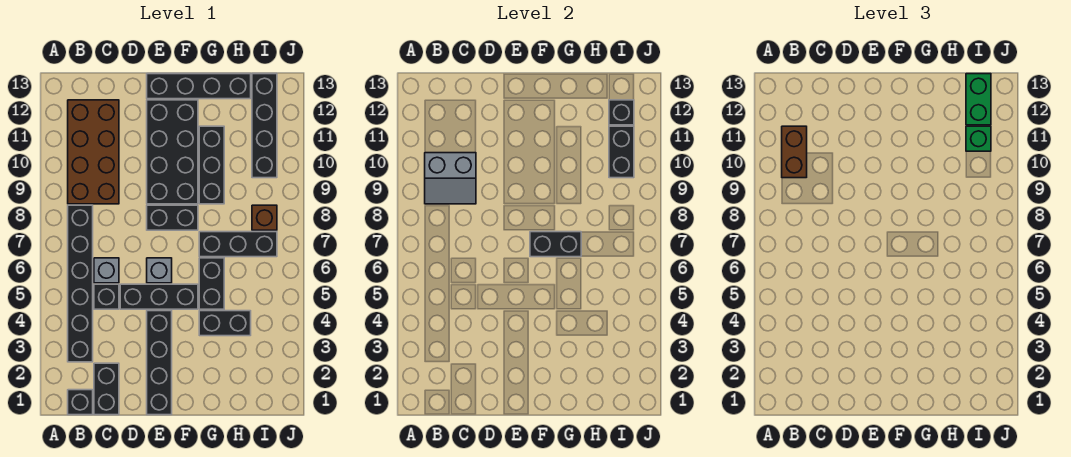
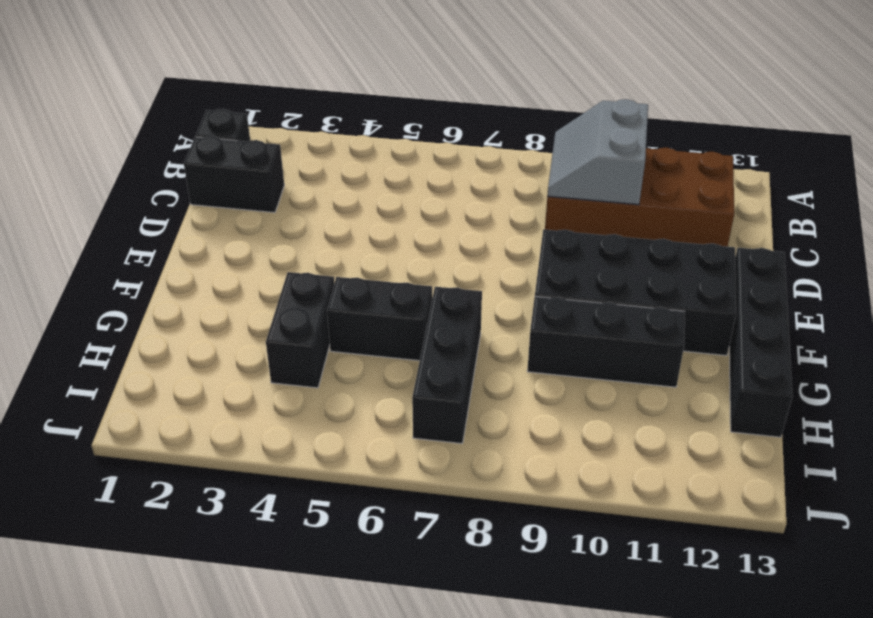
none -> black 1x6 brick [68,205,93,362]
none -> black 1x1 brick [94,284,119,309]
none -> grey 1x1 brick [94,258,119,283]

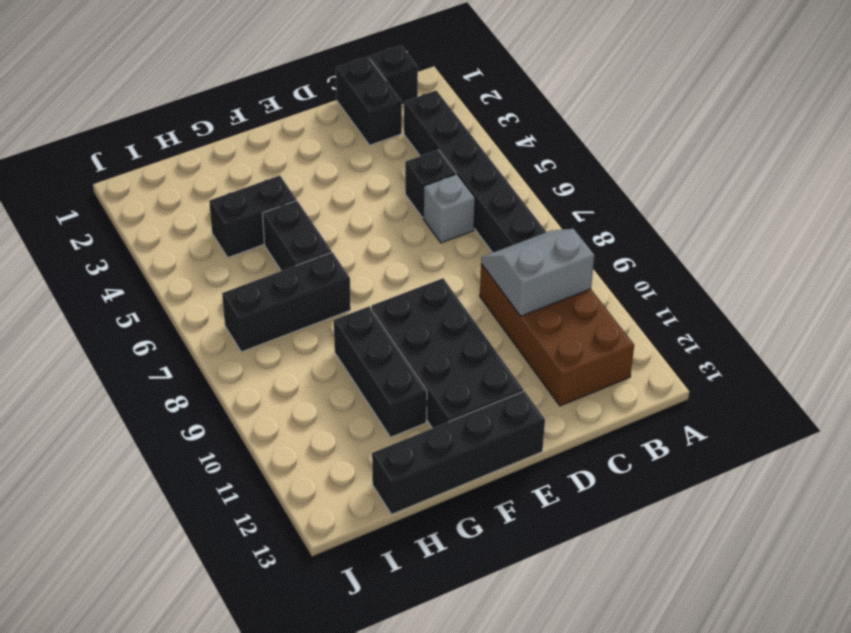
none -> black 1x3 brick [120,284,198,309]
none -> black 1x4 brick [147,311,172,415]
none -> grey 1x1 brick [147,258,172,283]

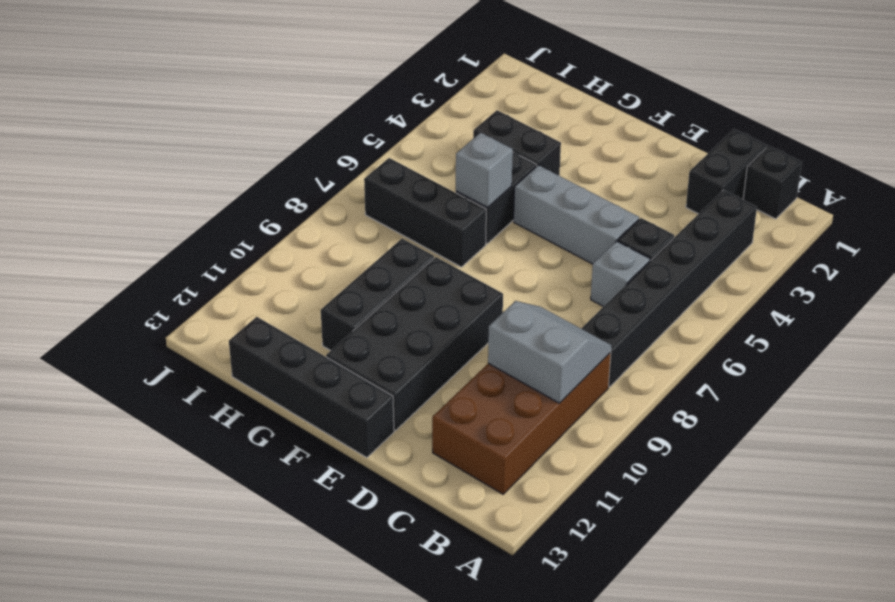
grey 1x3 brick [514,165,639,264] -> black 1x3 brick [120,284,198,309]
grey 1x1 brick [456,133,513,207] -> grey 1x1 brick moved to [147,258,172,283]
none -> black 1x4 brick [147,311,172,415]
none -> black 1x2 brick [147,205,198,230]
none -> brown 1x1 brick [252,205,277,230]

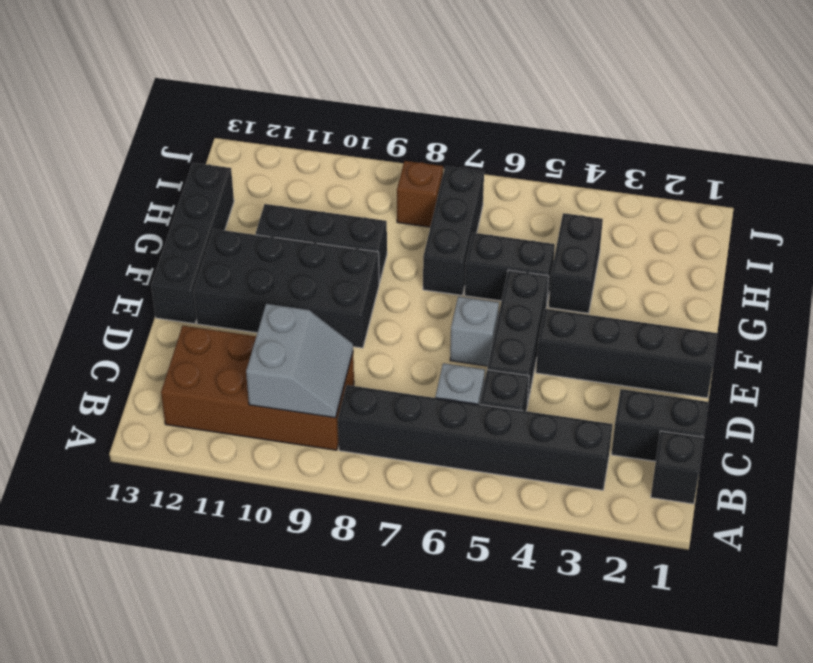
none -> black 1x2 brick [147,205,198,230]
none -> black 1x4 brick [252,74,277,178]
none -> black 1x2 brick [530,232,581,257]

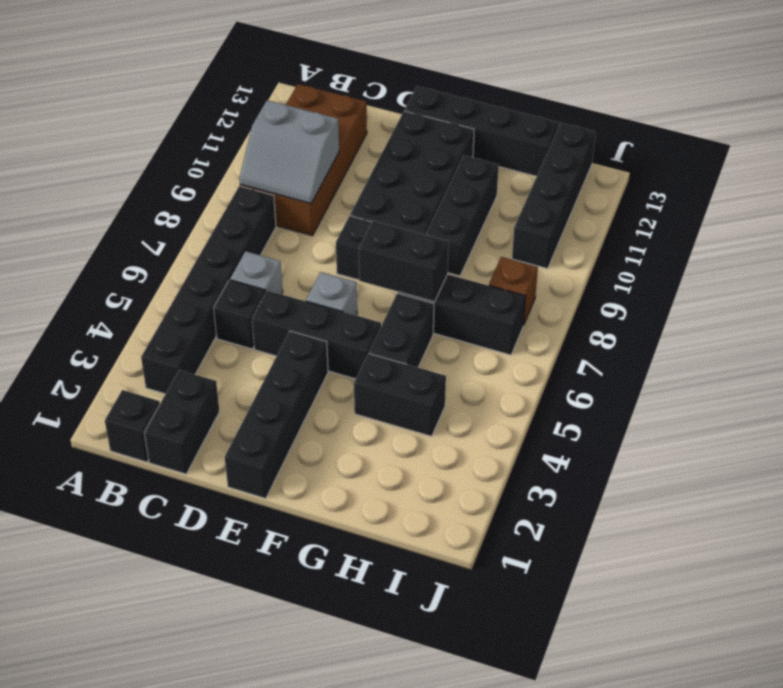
none -> black 1x2 brick [609,126,634,178]
none -> black 1x1 brick [609,100,634,125]
none -> brown 1x2 brick [782,126,807,178]

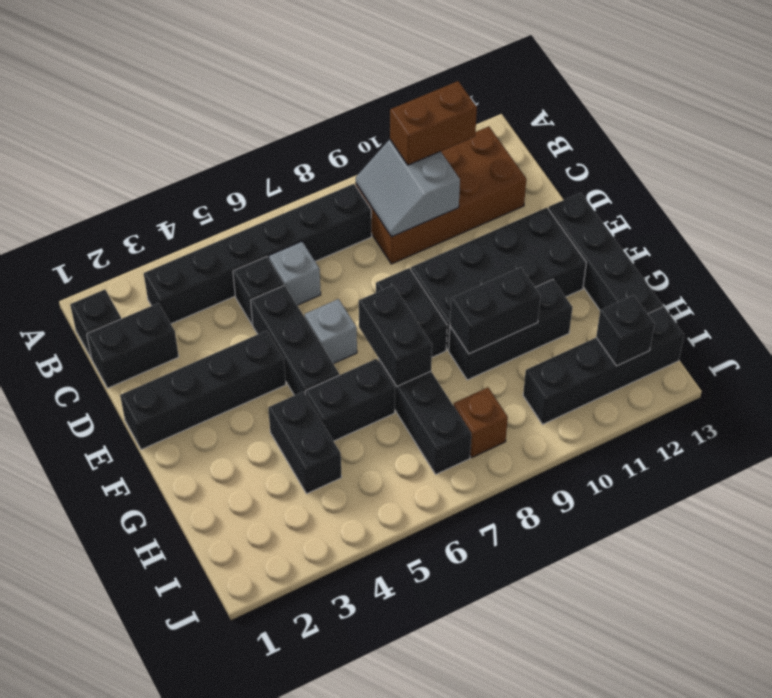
black 1x2 brick [450,267,541,354] -> black 1x2 brick moved to [609,126,634,178]
none -> green 1x1 brick [966,126,991,151]
none -> green 1x2 brick [966,74,991,125]

